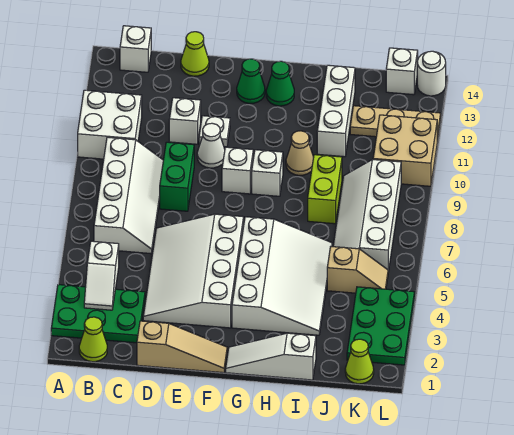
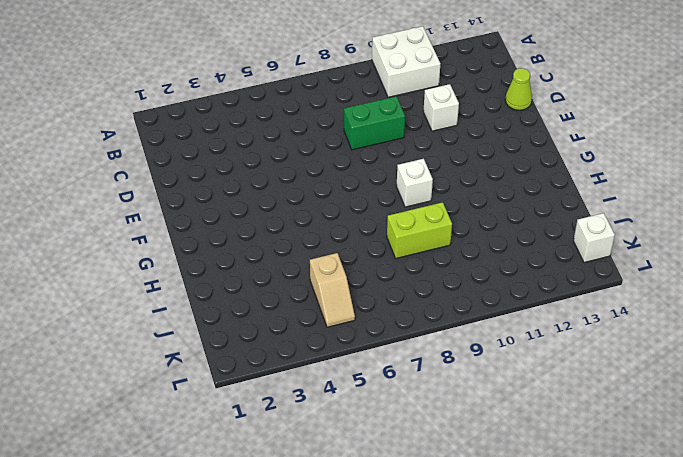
none -> green 2x3 plate [51,285,145,343]
none -> lime 1x1 cone [79,317,107,362]
none -> white 2x4 slope [94,137,163,254]
none -> white 1x1 brick [120,26,151,72]

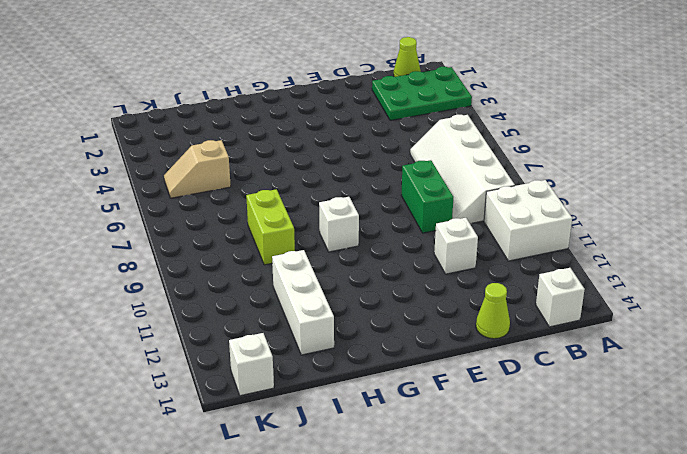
none -> tan 1x3 slope [137,321,227,373]
none -> white 3x4 slope [143,214,244,328]
none -> white 1x1 cone [197,123,225,168]
none -> white 1x1 plate [199,116,230,147]

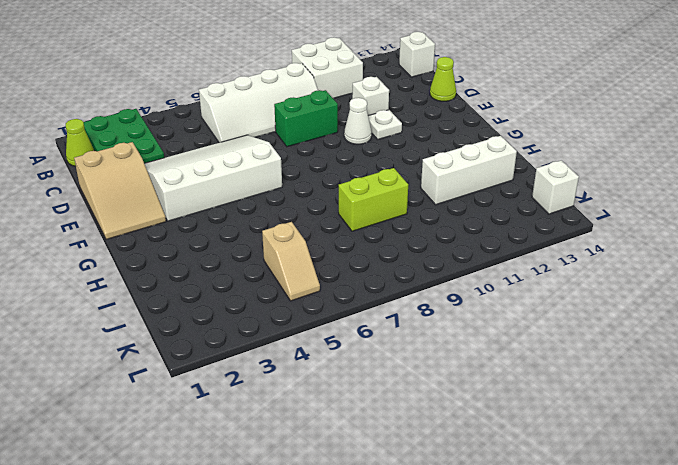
tan 2x3 slope [74,142,166,239] -> tan 1x3 slope [137,321,227,373]
none -> white 1x1 brick [222,147,253,194]
none -> green 1x1 cone [237,59,265,103]
none -> white 1x3 slope [226,333,316,380]
none -> white 3x4 slope [232,217,332,335]

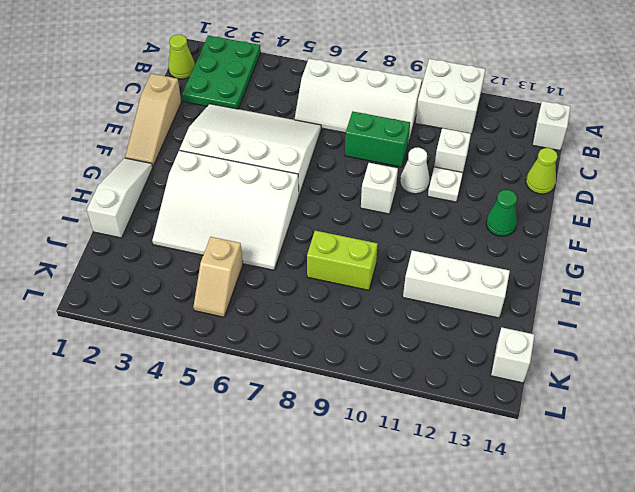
none -> white 1x1 brick [252,150,283,196]
none -> green 1x1 cone [266,61,294,106]
none -> tan 1x1 cone [286,131,314,175]
none -> white 2x4 slope [333,160,401,272]

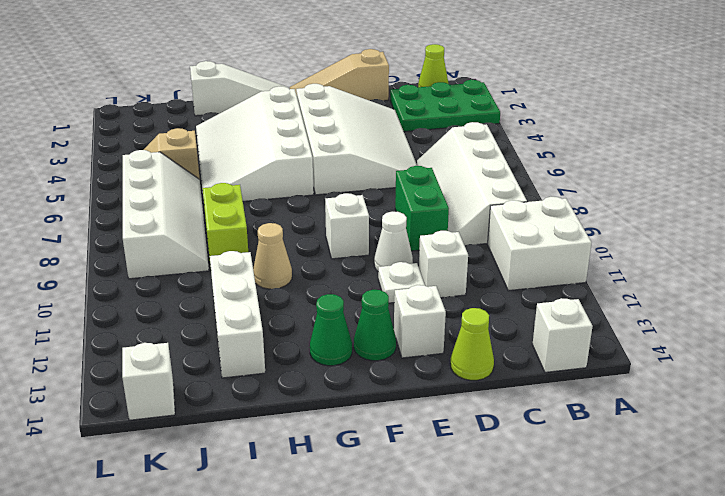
white 1x1 brick [394,285,446,358] -> white 1x1 brick moved to [252,150,283,196]
none -> tan 1x3 plate [350,106,441,141]
none -> lime 1x1 cone [345,339,374,384]
none -> green 2x3 plate [347,287,415,365]
none -> tan 2x2 brick [373,115,437,186]

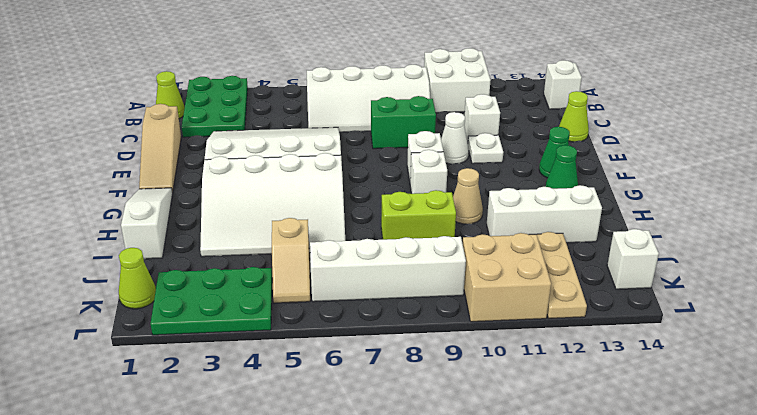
none -> white 1x1 round brick [417,51,446,96]
none -> white 1x2 slope [84,241,119,310]

